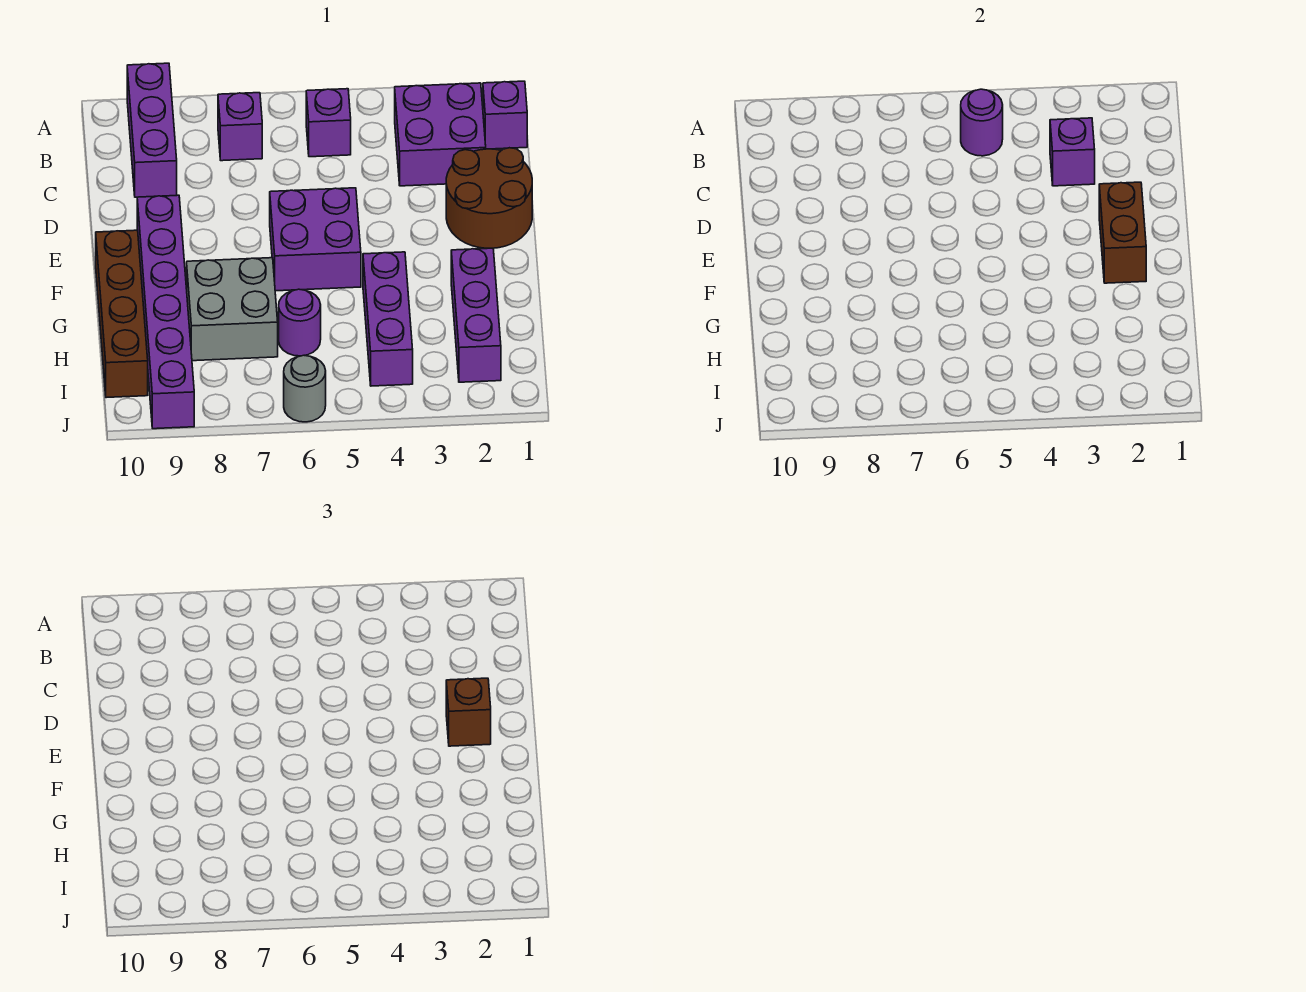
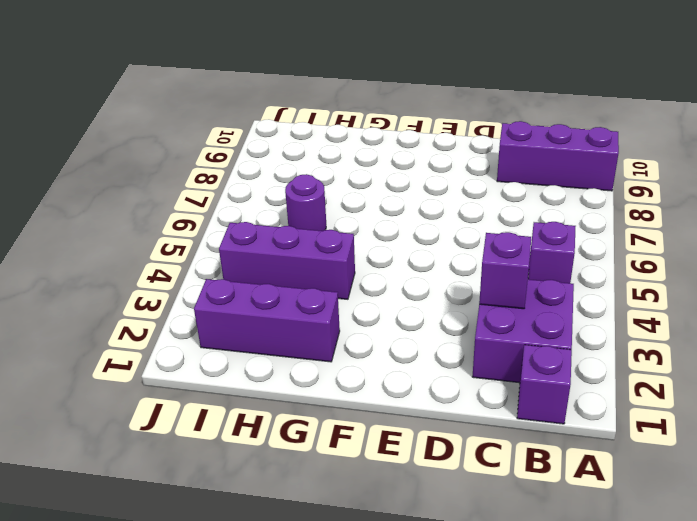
none -> purple 1x1 brick [218,93,262,161]
none -> brown 2x2 round brick [446,148,532,248]
none -> purple 2x2 brick [270,188,361,291]

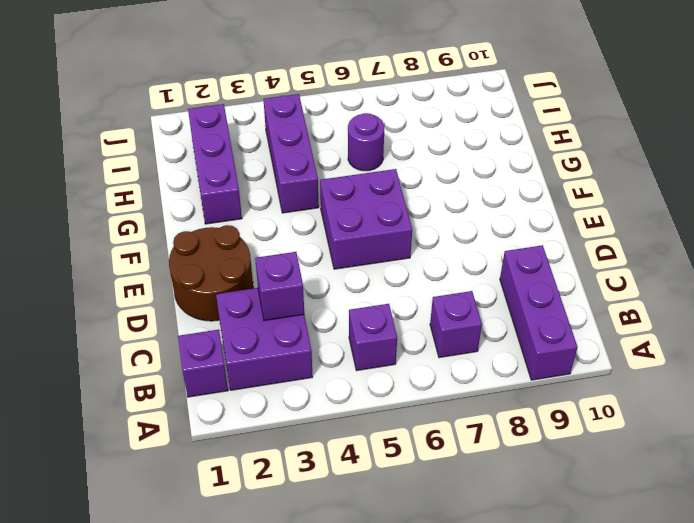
none -> purple 1x6 brick [137,195,194,429]
none -> brown 1x4 brick [96,230,148,398]
none -> grey 2x2 brick [187,258,278,361]

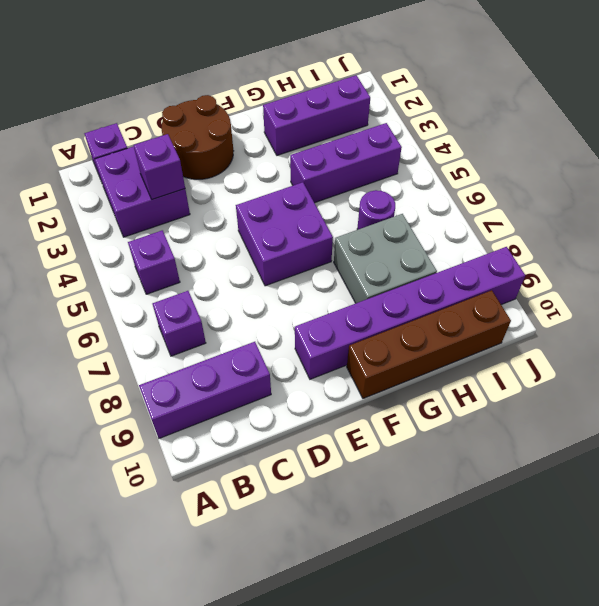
none -> grey 1x1 round brick [284,355,326,422]
none -> purple 1x1 round brick [961,89,1003,156]
none -> brown 1x2 brick [1099,182,1146,283]

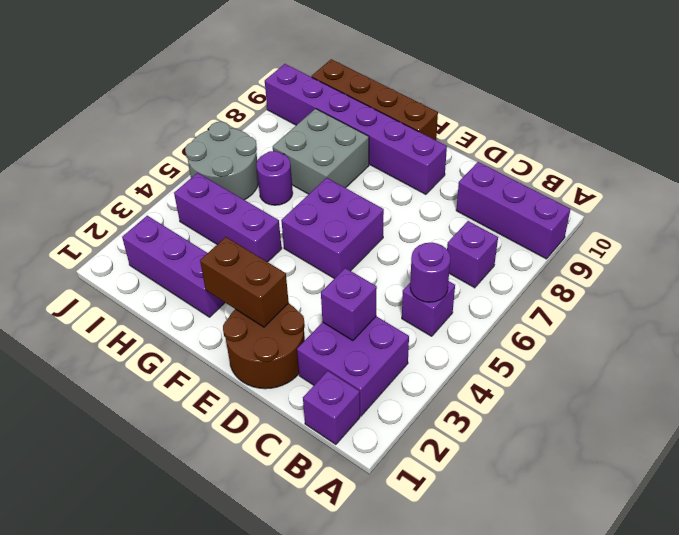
grey 2x2 round brick [185,122,259,200] -> grey 1x1 round brick [284,355,326,422]
none -> brown 1x1 brick [446,678,491,746]

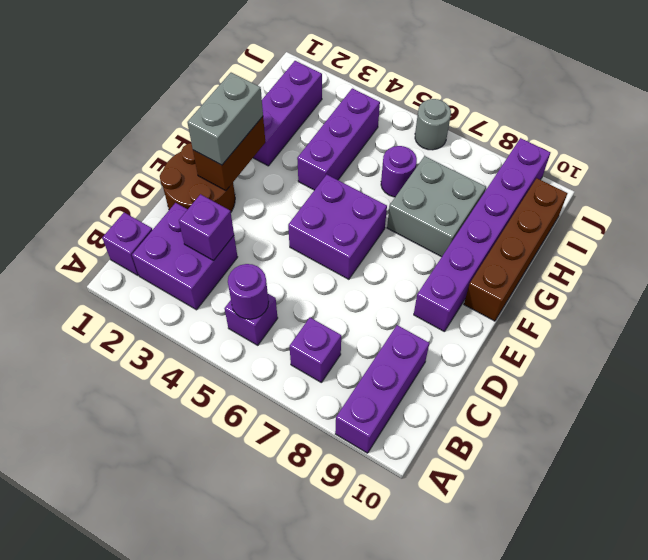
grey 1x2 brick [187,73,263,165] -> brown 1x1 brick [446,678,491,746]

